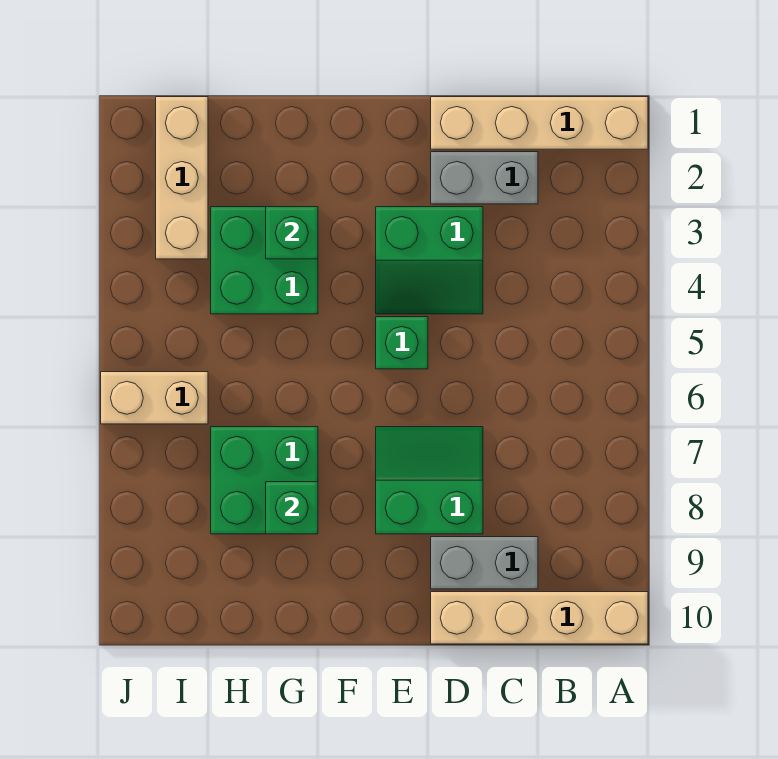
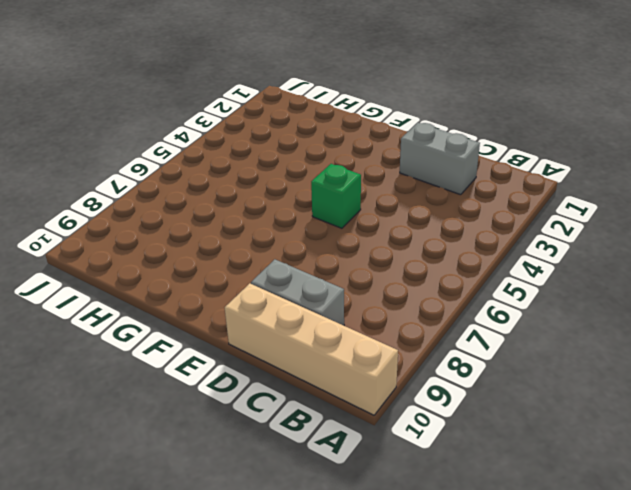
none -> tan 1x4 brick [431,97,648,149]
none -> green 2x2 slope [376,207,483,314]
none -> green 2x2 slope [376,427,483,534]

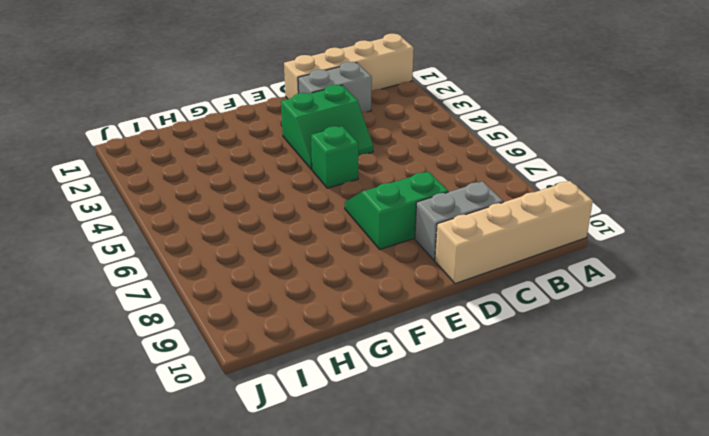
none -> green 2x2 brick [211,207,318,314]
none -> green 2x2 brick [211,427,318,534]
none -> tan 1x3 brick [156,97,208,259]

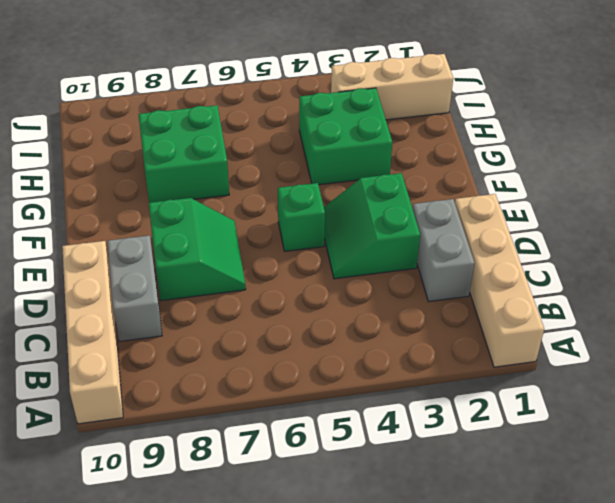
none -> tan 1x2 brick [101,372,208,424]
none -> green 1x1 brick [266,207,318,259]
none -> green 1x1 brick [266,482,318,534]

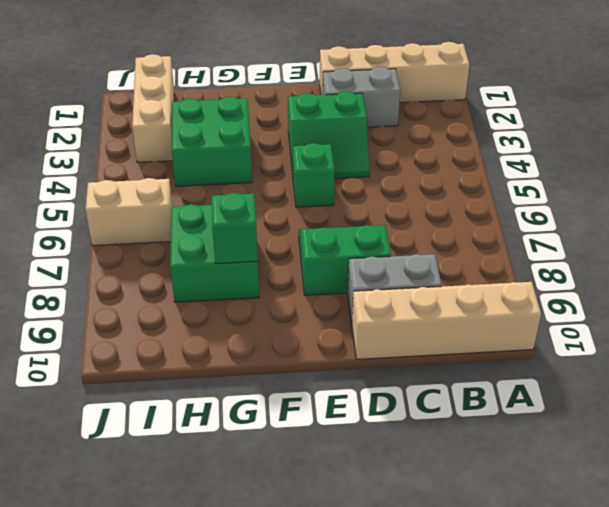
none -> green 1x1 brick [266,207,318,259]

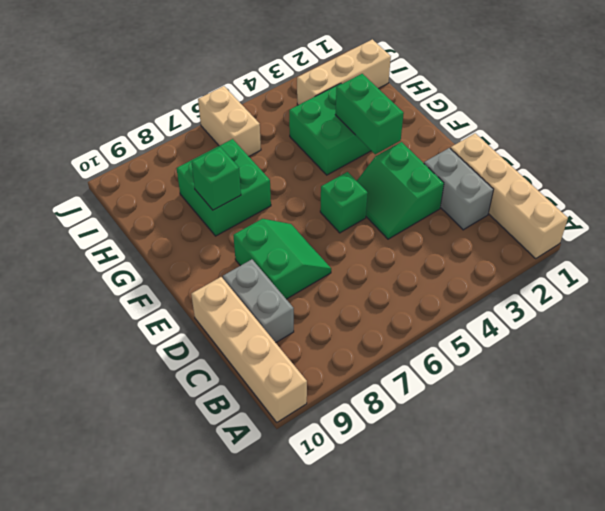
green 1x2 brick [335,74,404,154] -> green 1x1 brick [266,207,318,259]

